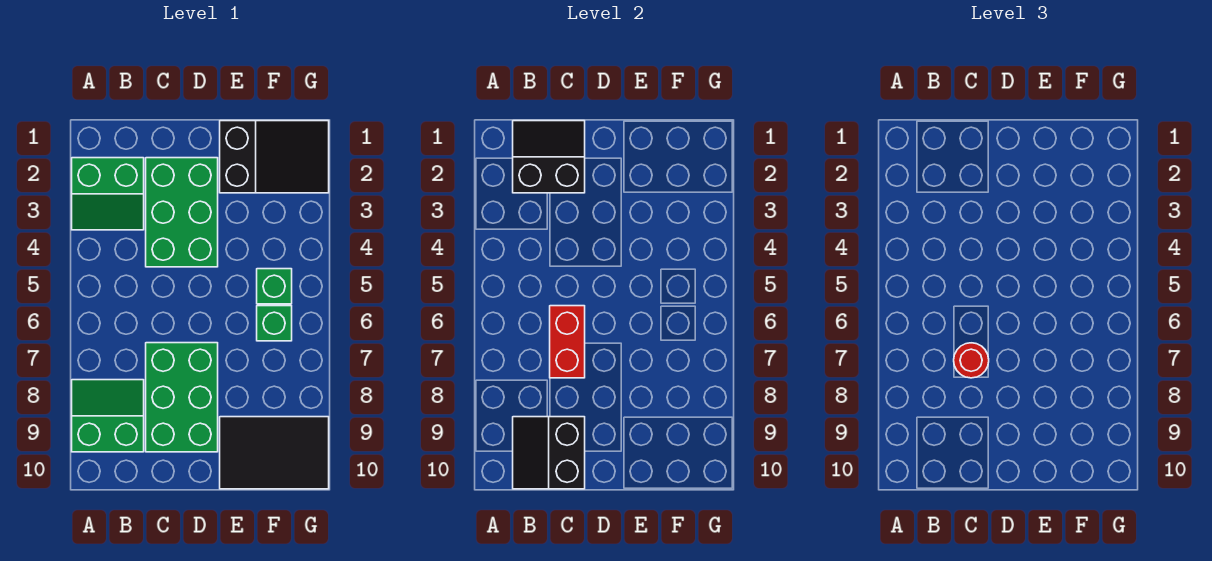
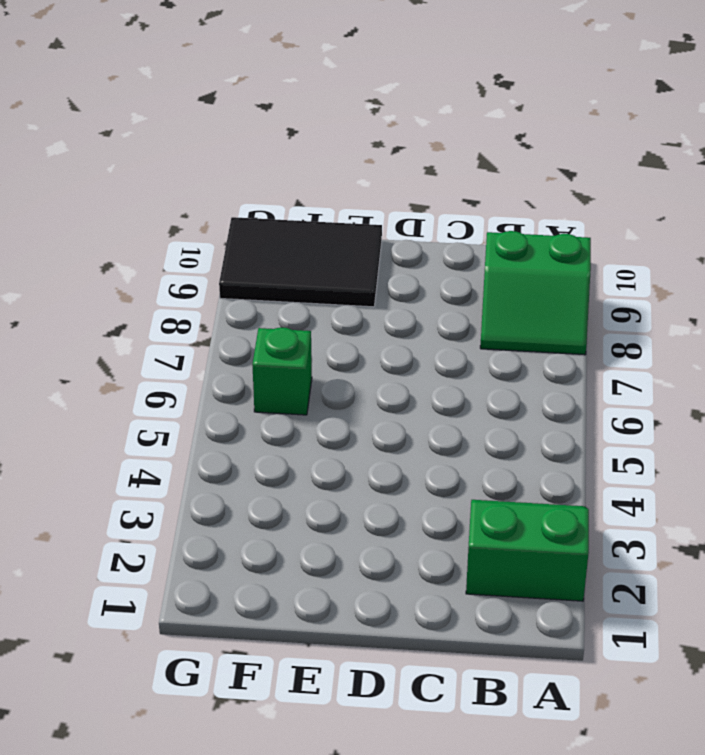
none -> green 2x3 brick [146,158,218,267]
none -> green 2x3 brick [146,343,218,452]
none -> black 2x3 slope [220,121,329,193]

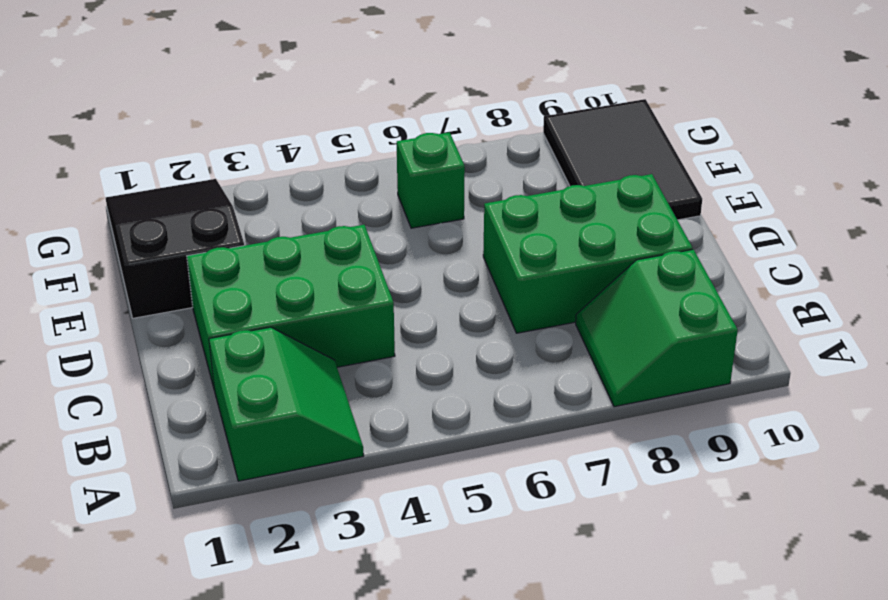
none -> green 1x1 brick [257,269,292,304]
none -> black 2x2 slope [513,121,585,193]
none -> black 2x2 slope [513,417,585,489]

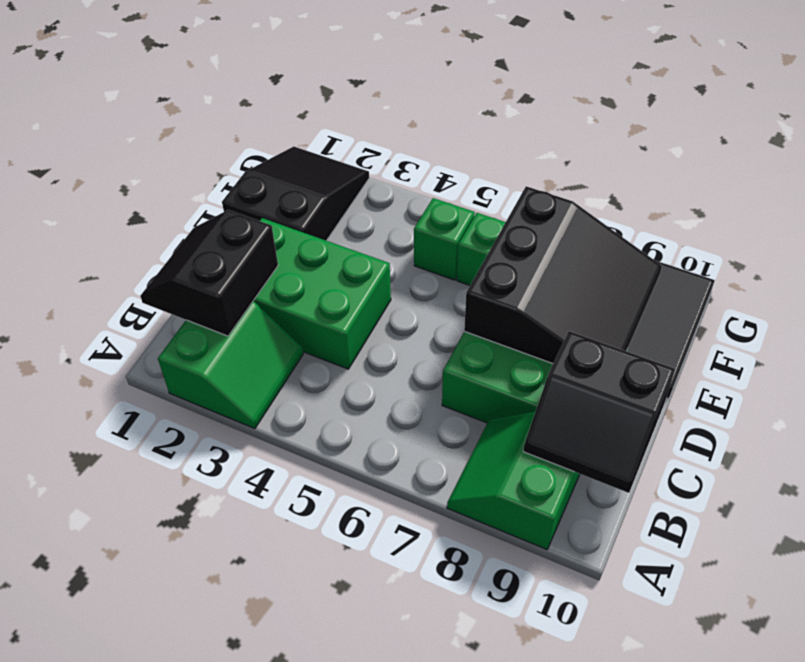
black 3x3 slope [464,186,662,364] -> none
none -> red 1x2 brick [550,306,585,378]
none -> red 1x1 round brick [954,343,989,378]

